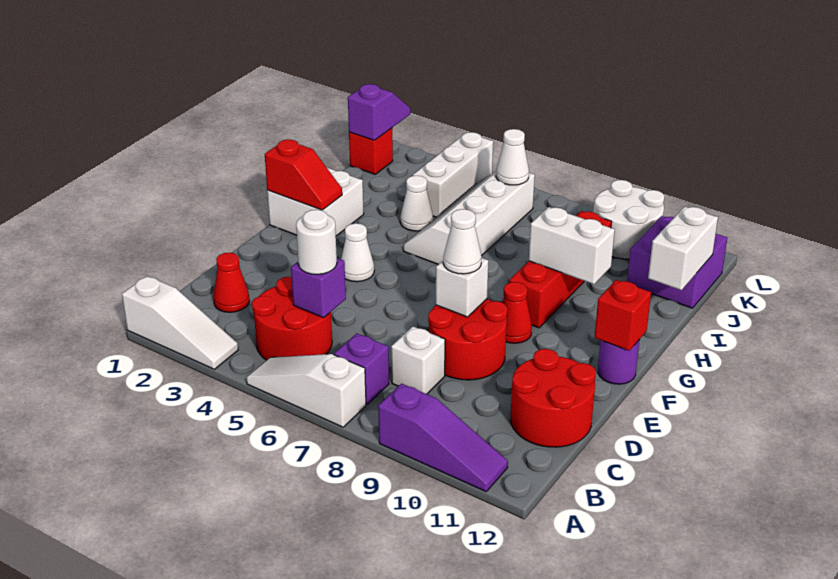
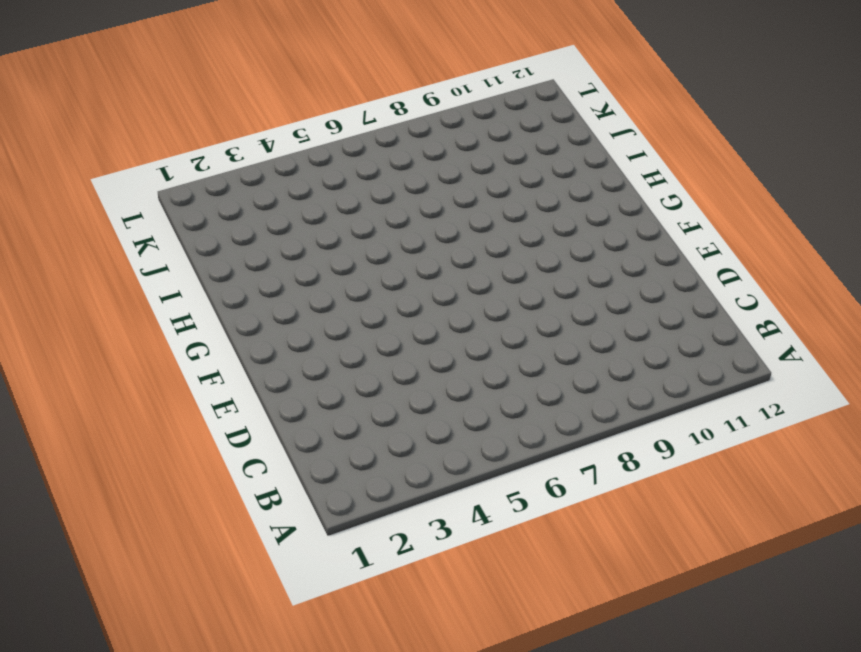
none -> white 1x3 slope [122,276,238,369]
none -> white 1x3 slope [246,354,366,427]
none -> purple 1x3 slope [378,384,508,492]
none -> red 2x2 round brick [252,277,332,360]

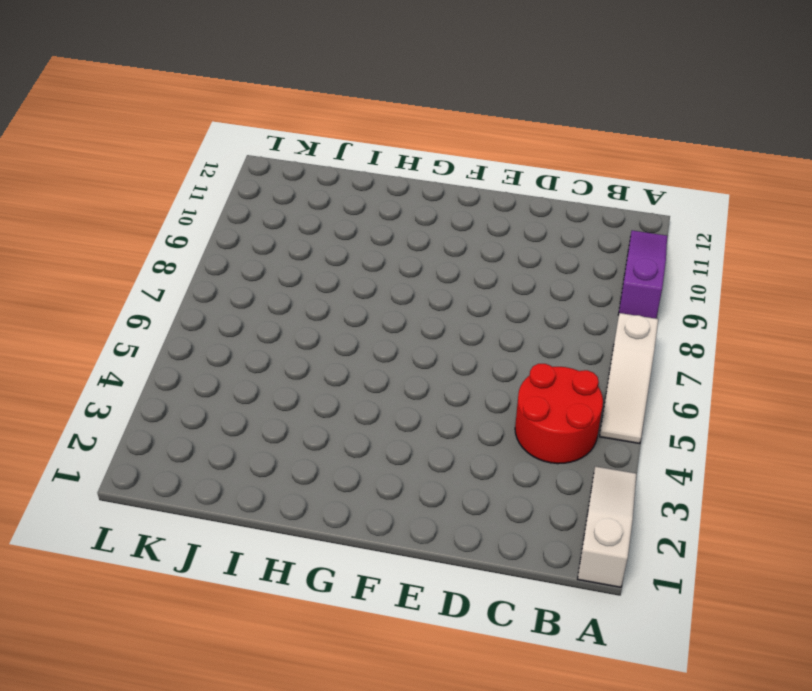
none -> purple 1x1 brick [334,333,389,404]
none -> red 1x1 cone [213,253,249,312]
none -> white 1x1 brick [391,326,445,394]
none -> red 2x2 round brick [511,349,596,447]

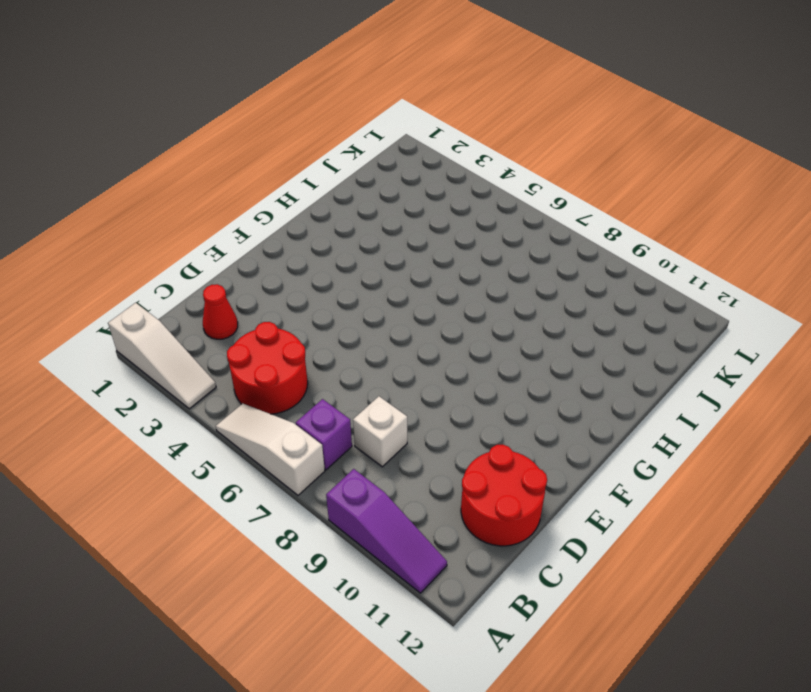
none -> red 2x2 round brick [428,299,507,380]
none -> white 1x1 cone [341,223,374,282]
none -> red 1x1 cone [502,282,532,343]
none -> purple 1x1 round brick [598,339,640,384]

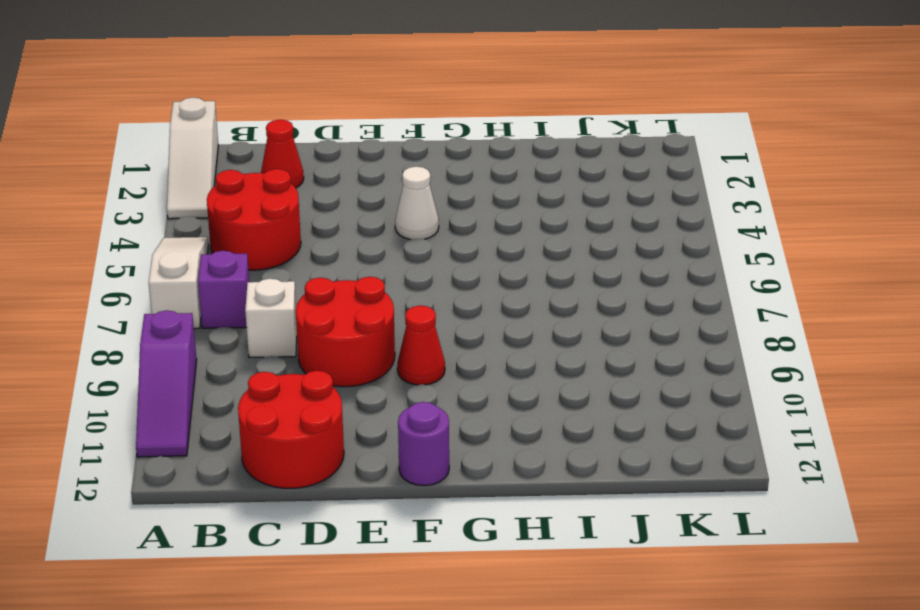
none -> white 2x2 brick [267,168,364,236]
none -> red 1x4 brick [509,211,612,328]
none -> white 2x4 slope [403,171,535,264]
none -> white 1x1 cone [400,176,433,231]

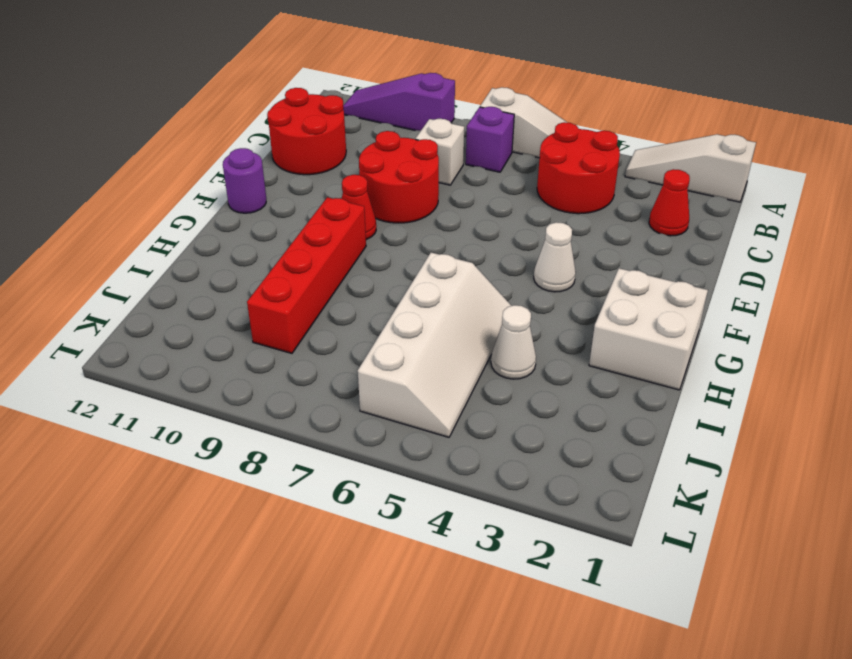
none -> white 1x3 brick [413,132,493,217]
none -> purple 2x2 brick [627,216,727,308]
none -> red 1x1 brick [349,128,393,174]
none -> white 2x2 round brick [593,180,664,259]

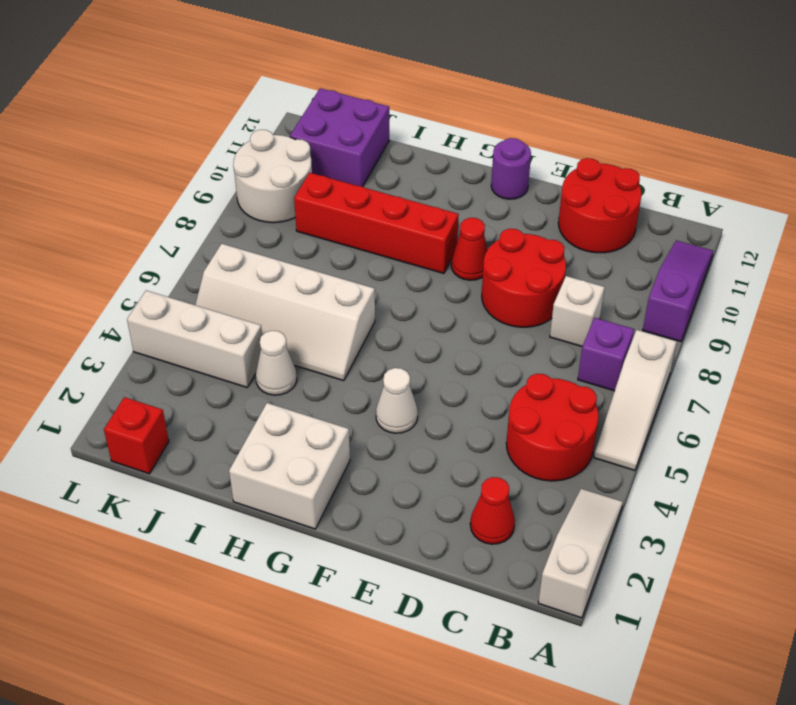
none -> purple 1x1 brick [291,258,346,318]
none -> white 1x1 brick [436,258,488,317]
none -> red 1x1 brick [595,280,651,351]
none -> red 1x2 slope [265,139,342,210]

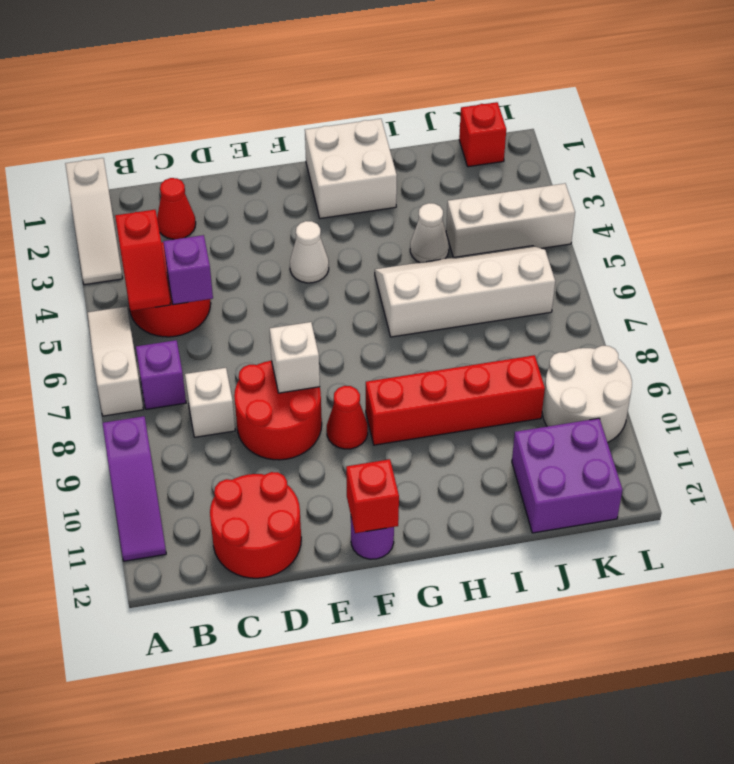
red 1x2 slope [115,210,171,311] -> red 1x2 slope moved to [265,139,342,210]
none -> white 1x2 brick [529,207,615,284]
none -> white 1x2 brick [648,207,718,290]
none -> purple 1x2 slope [348,84,410,140]
none -> white 1x1 cone [496,129,529,185]

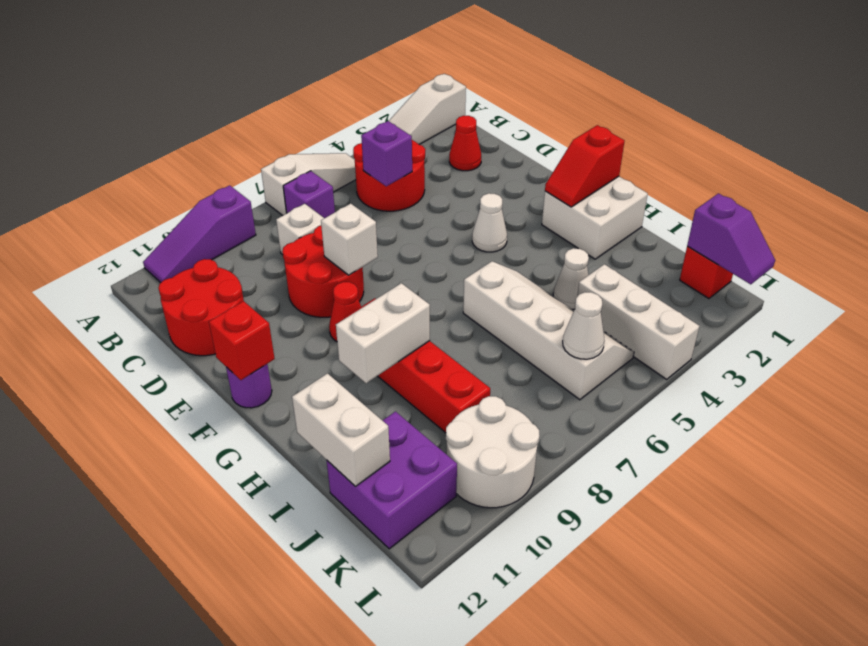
none -> white 1x1 round brick [296,210,337,274]
none -> white 1x1 cone [443,209,482,274]

